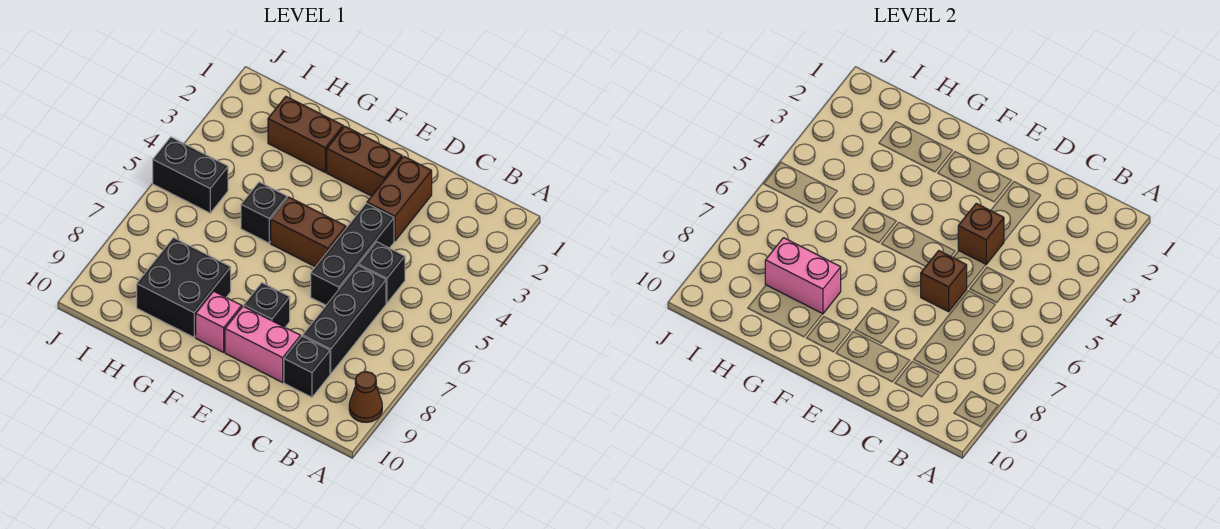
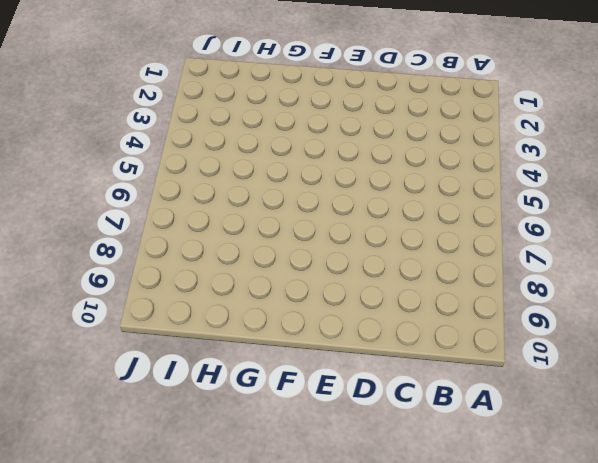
none -> brown 1x1 cone [349,372,382,422]
none -> black 1x1 brick [359,242,405,303]
none -> black 1x3 brick [303,266,386,374]

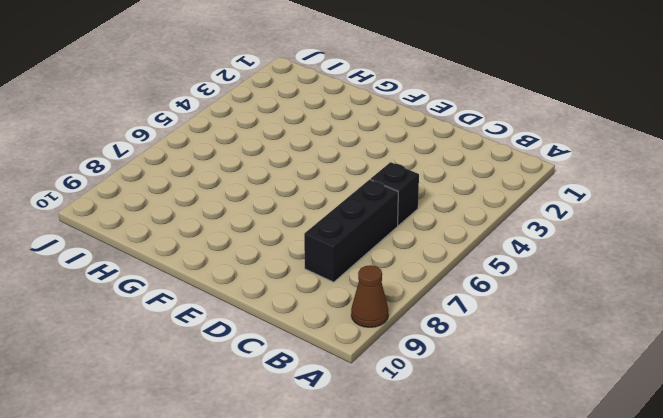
none -> black 1x1 brick [284,336,330,397]
none -> brown 1x2 brick [367,156,432,241]
none -> black 1x3 brick [311,203,394,305]

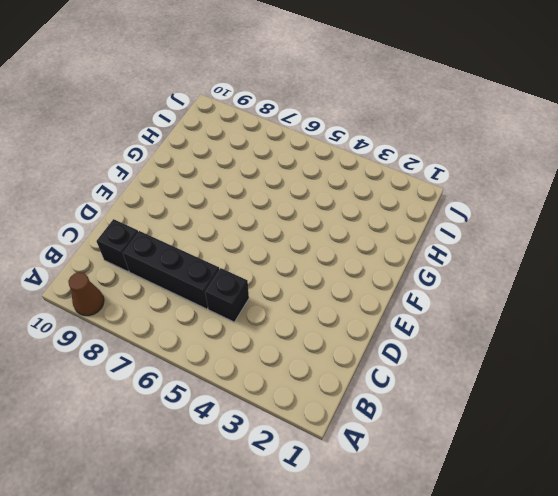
none -> brown 1x2 brick [367,156,432,241]
none -> black 1x3 brick [311,203,394,305]
none -> pink 1x2 brick [225,306,300,382]

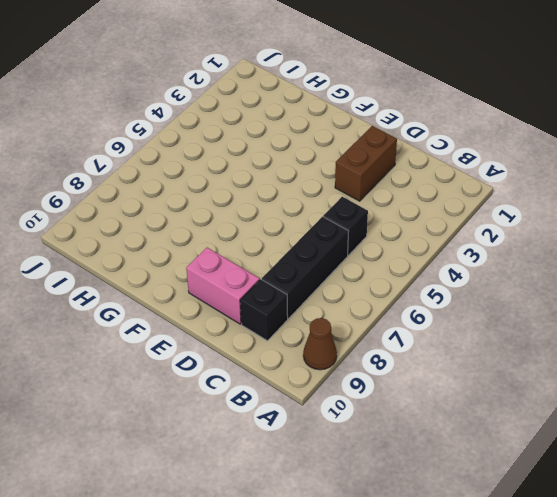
none -> black 1x3 brick [311,203,394,305]
none -> brown 1x2 brick [327,126,402,196]
none -> brown 1x2 brick [271,197,346,267]

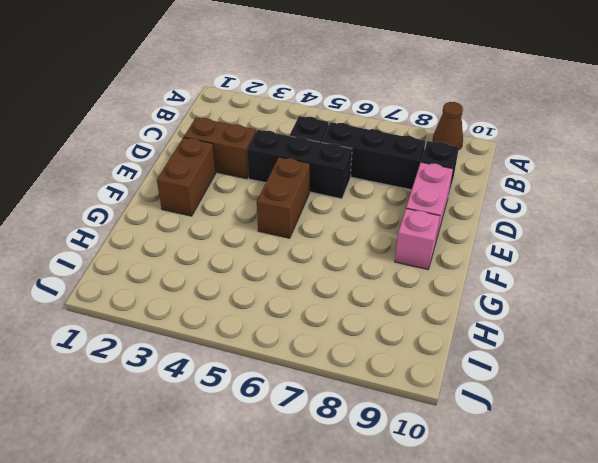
none -> black 1x1 brick [244,283,290,327]
none -> brown 1x2 brick [268,97,343,172]
none -> black 1x1 brick [241,182,287,243]

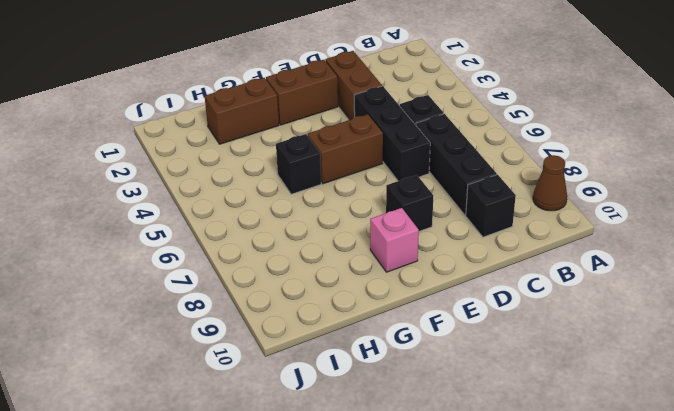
none -> pink 1x2 brick [225,306,300,382]
none -> black 2x2 brick [137,238,231,337]
none -> black 1x2 brick [153,137,228,213]

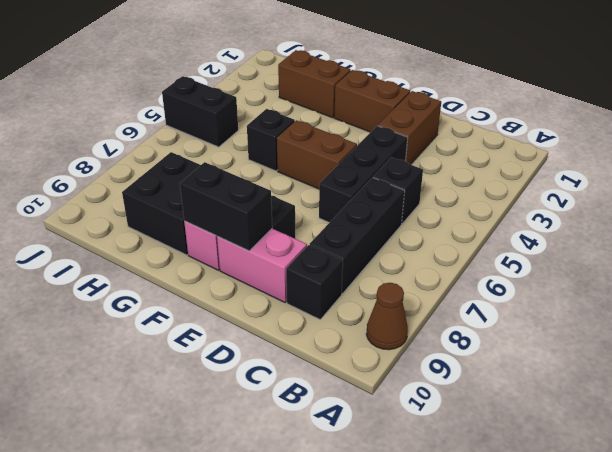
black 1x2 brick [180,162,272,251] -> none
none -> brown 1x1 brick [958,203,1004,264]
none -> brown 1x1 brick [921,251,967,312]
none -> pink 1x2 brick [765,238,841,314]

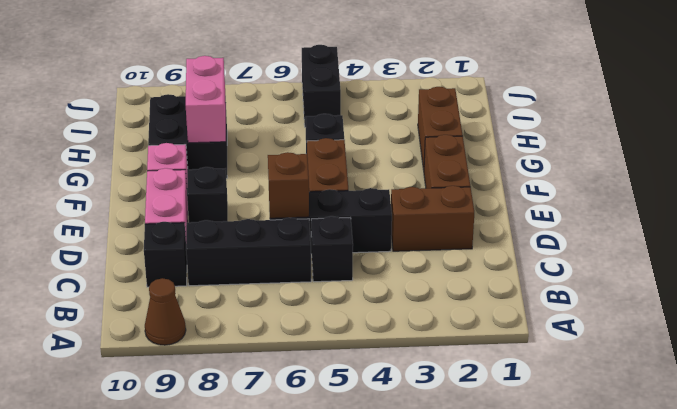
none -> brown 1x1 brick [958,203,1004,264]

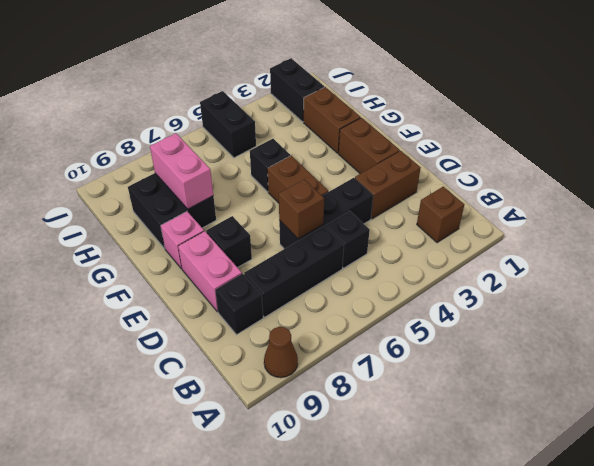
brown 1x1 brick [417,187,464,243] -> brown 1x1 brick moved to [958,203,1004,264]
black 1x2 brick [270,58,324,122] -> none

